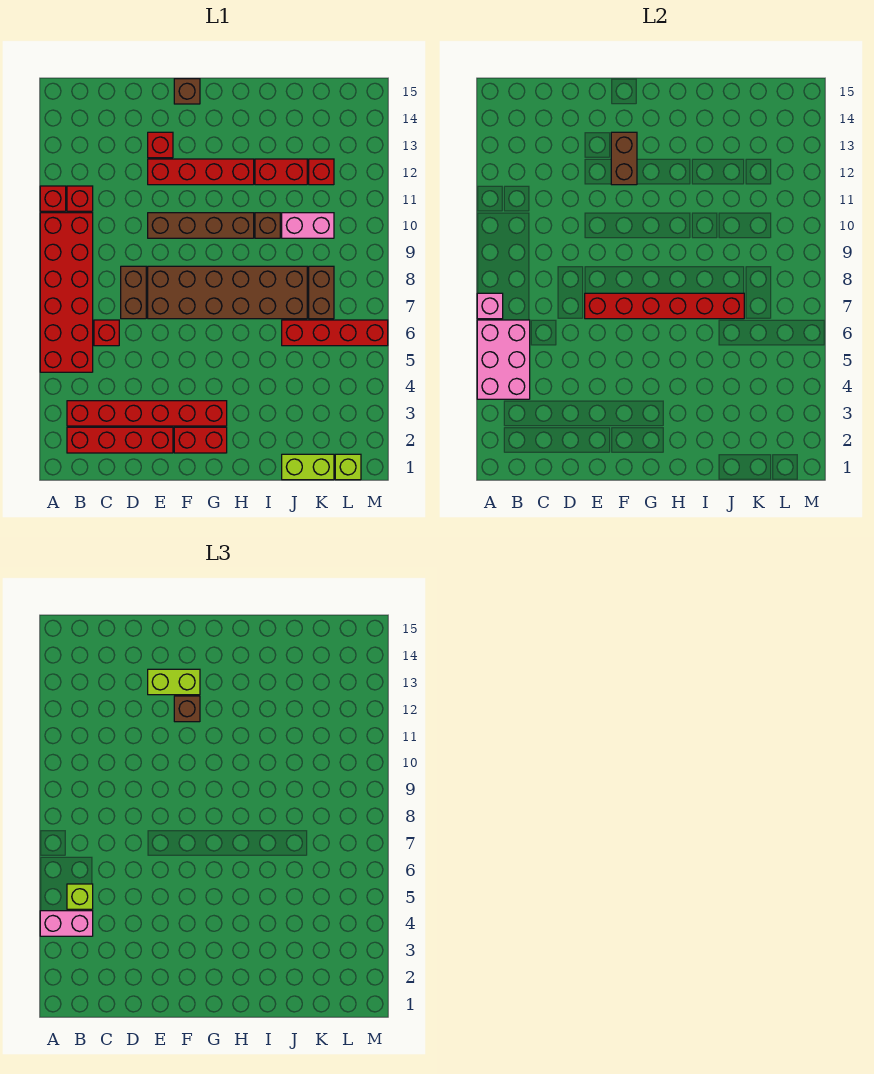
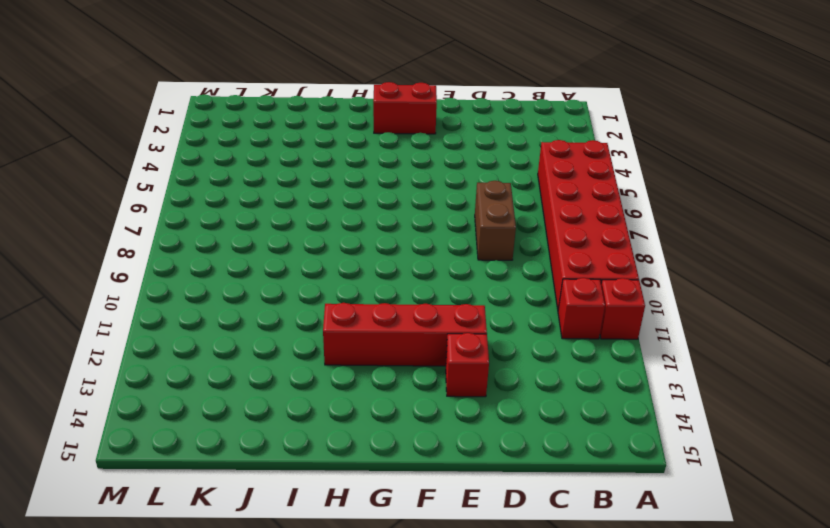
none -> red 1x4 brick [67,427,173,453]
none -> red 1x6 brick [67,401,227,426]
none -> red 1x1 brick [94,320,119,346]

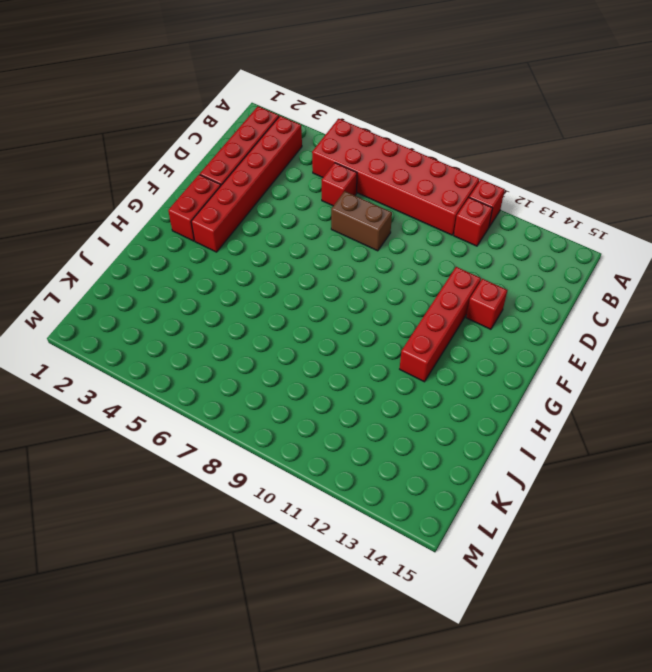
none -> brown 2x6 brick [148,266,307,319]
none -> brown 1x4 brick [148,213,254,238]
none -> brown 1x1 brick [174,79,200,104]

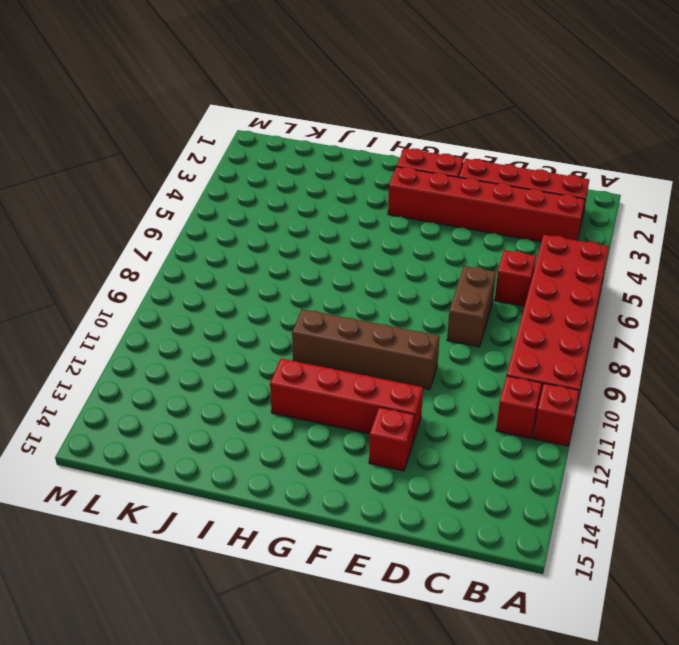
none -> brown 2x6 brick [148,266,307,319]
none -> brown 1x1 brick [174,79,200,104]
none -> brown 1x1 brick [255,213,280,238]

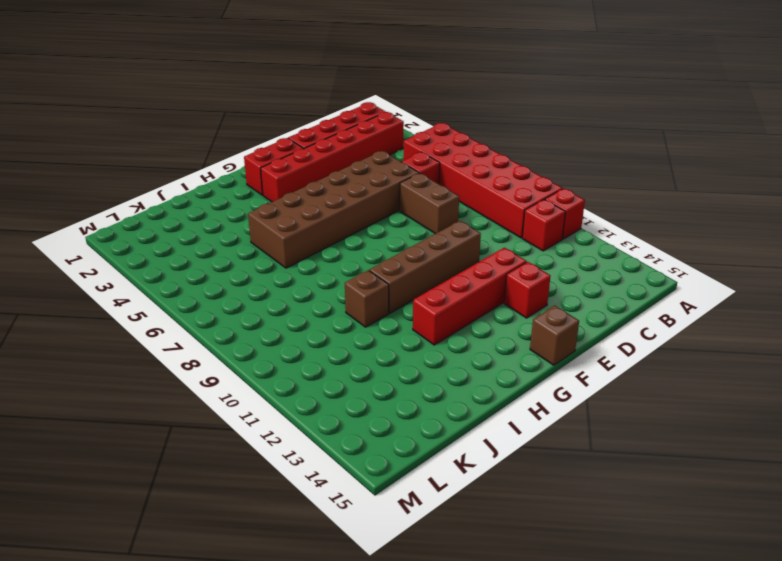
brown 2x6 brick [248,151,419,268] -> brown 2x6 brick moved to [148,266,307,319]
none -> red 1x2 brick [255,159,307,185]
none -> lime 1x2 brick [282,454,334,480]
none -> red 1x4 brick [282,320,388,346]

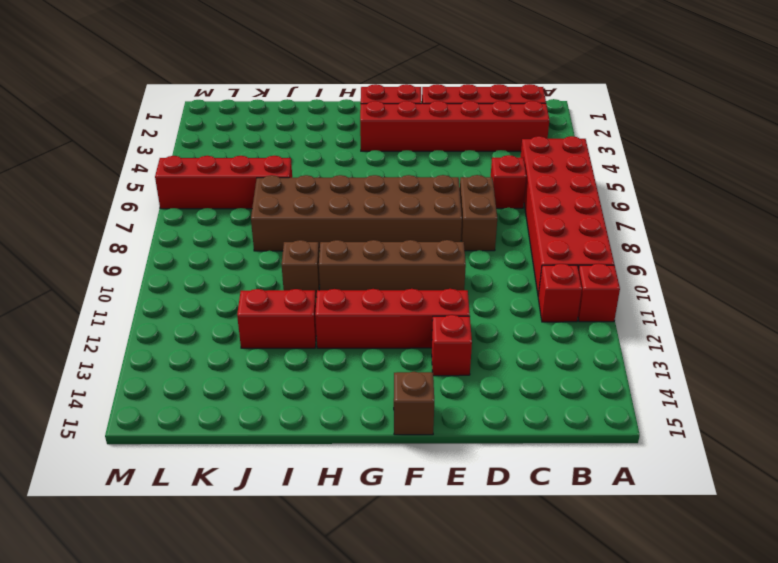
none -> lime 1x2 brick [282,454,334,480]
none -> pink 1x2 brick [282,213,334,238]
none -> brown 1x2 brick [309,266,334,319]

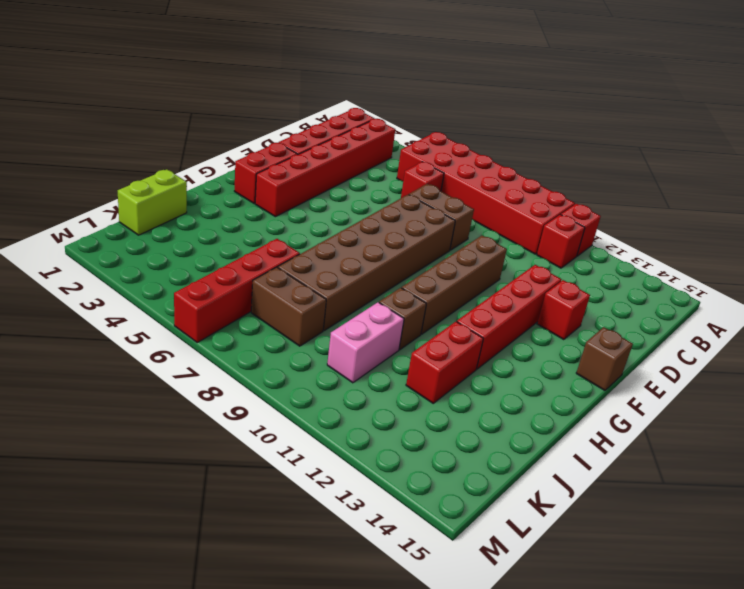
none -> red 1x1 brick [309,159,334,185]
none -> lime 1x1 brick [335,454,361,480]
none -> pink 2x3 brick [477,320,530,399]

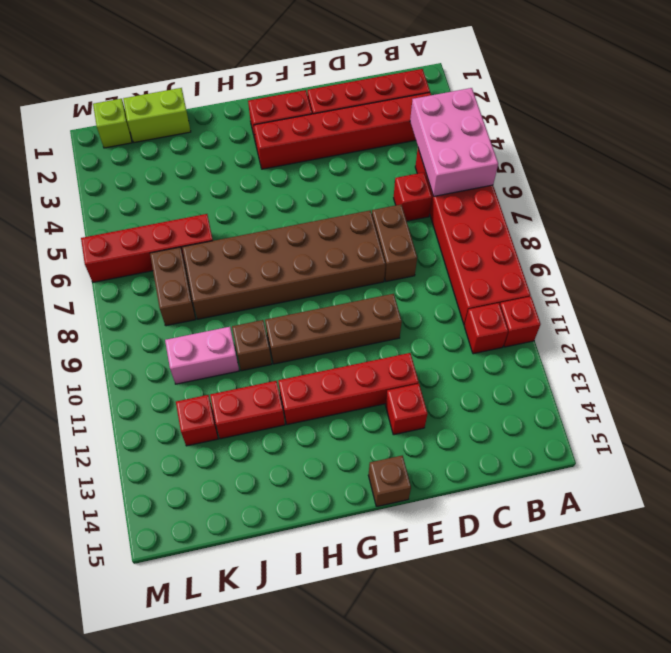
none -> pink 1x1 brick [477,293,503,319]
none -> red 1x6 brick [585,293,744,319]
none -> brown 1x2 brick [611,132,637,185]

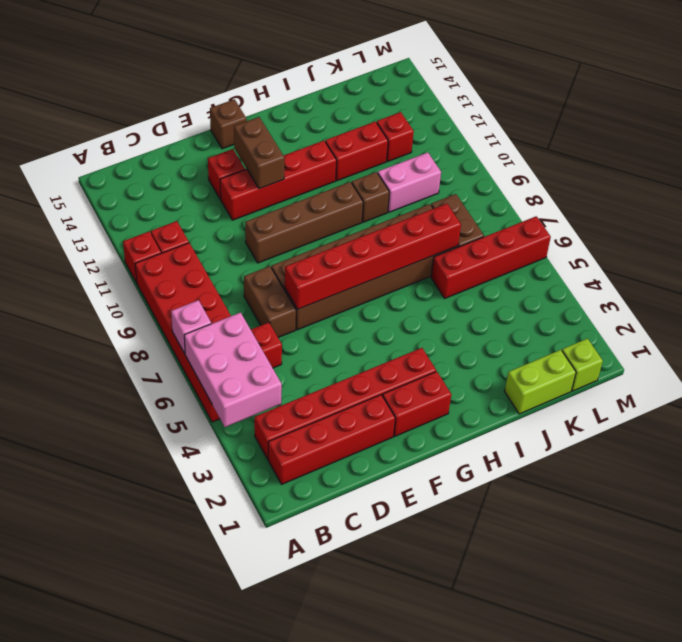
none -> pink 1x2 brick [40,911,93,936]
none -> lime 1x1 brick [67,884,93,909]
none -> lime 1x2 brick [148,669,200,695]

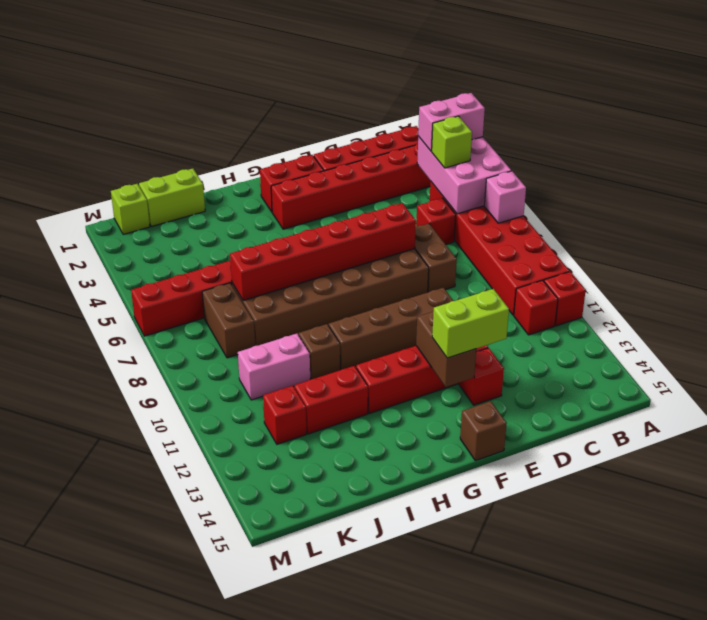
none -> brown 1x1 brick [174,696,200,722]

